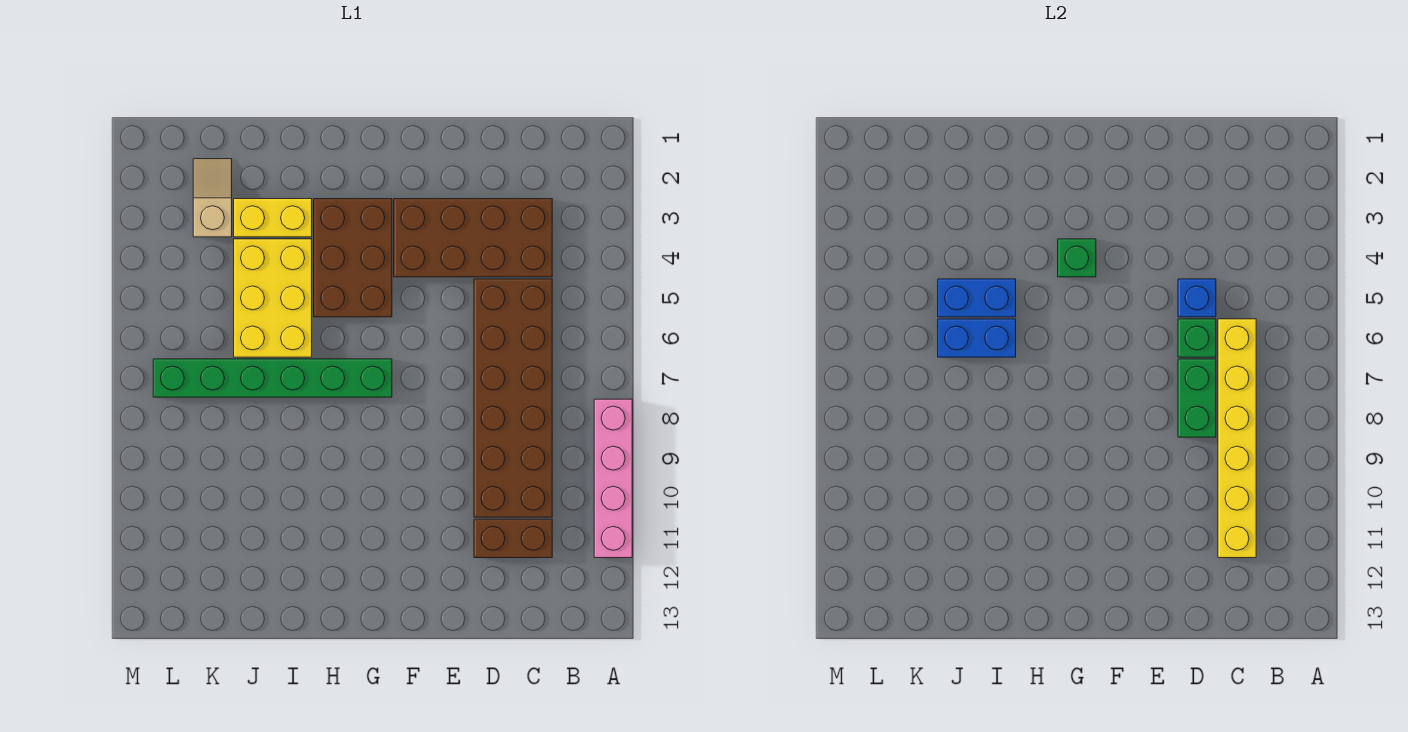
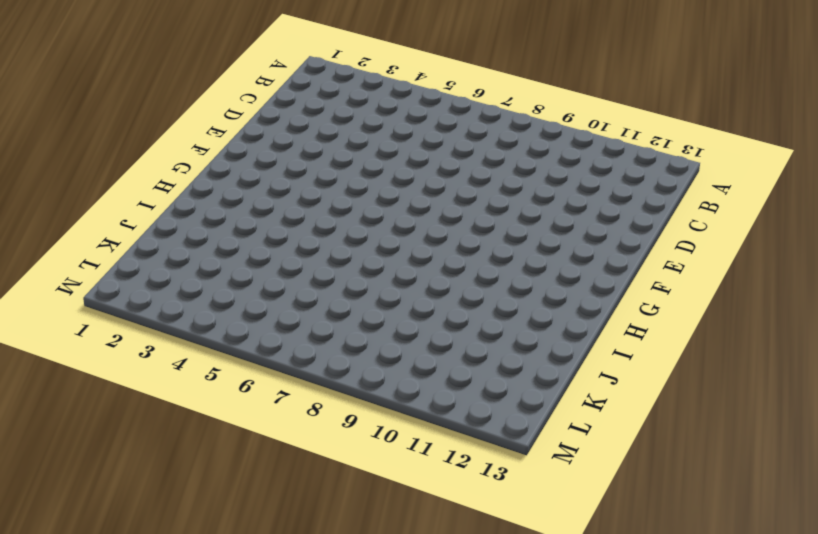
none -> pink 1x4 brick [594,399,632,558]
none -> brown 2x4 brick [394,199,552,277]
none -> brown 2x6 brick [474,279,552,517]

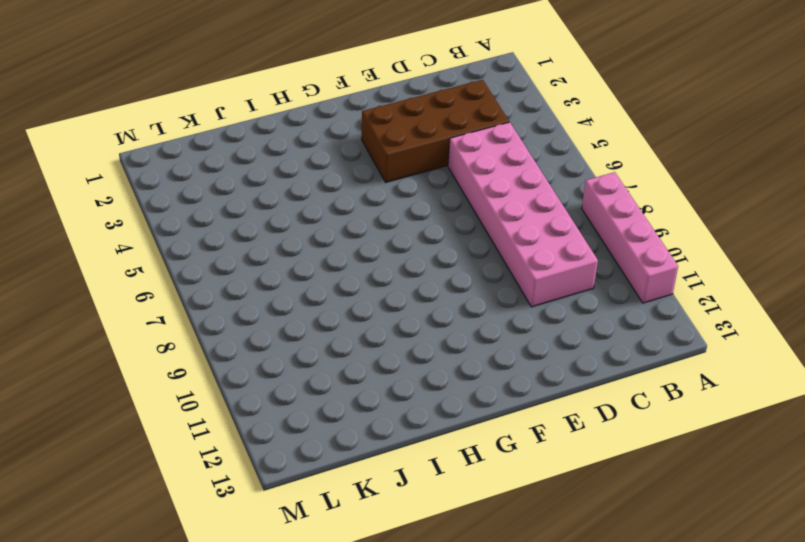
pink 2x6 brick [448,122,598,307] -> brown 2x6 brick [474,279,552,517]
none -> brown 1x2 brick [474,519,552,558]
none -> brown 2x3 brick [314,199,392,317]
none -> green 1x6 brick [153,359,392,397]

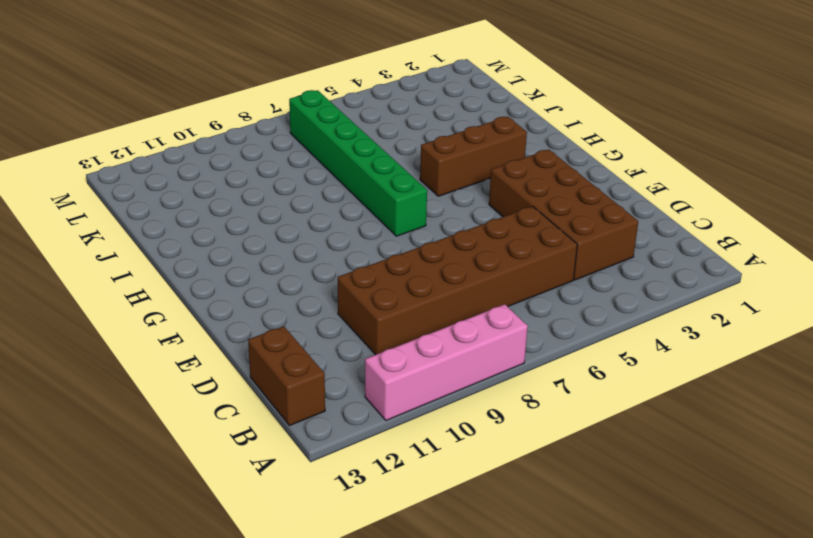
brown 1x2 brick [248,326,325,426] -> brown 1x2 brick moved to [474,519,552,558]
brown 1x3 brick [420,117,527,196] -> brown 2x3 brick [314,199,392,317]
none -> yellow 1x2 brick [234,199,312,237]
none -> yellow 2x3 brick [234,239,312,357]
none -> tan 1x2 slope [193,159,232,237]

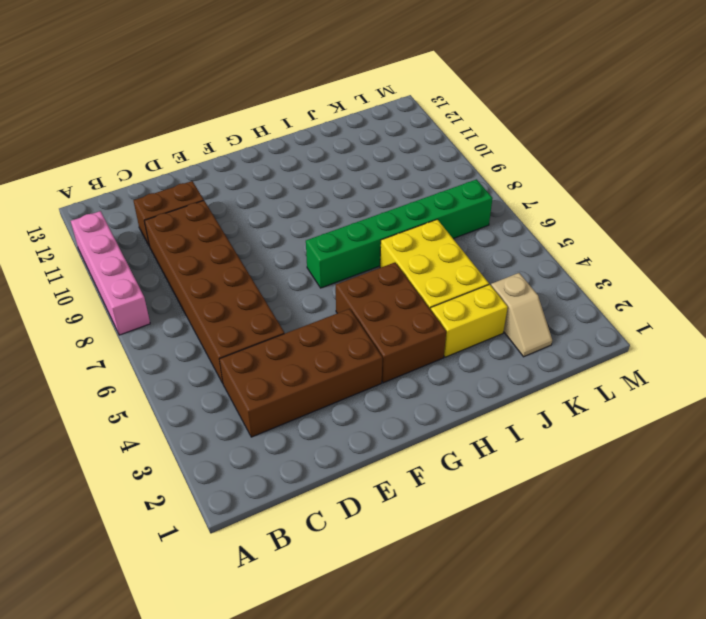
none -> yellow 1x6 brick [1218,319,1256,558]
none -> blue 1x1 brick [1178,279,1216,317]
none -> green 1x1 brick [1178,319,1216,357]

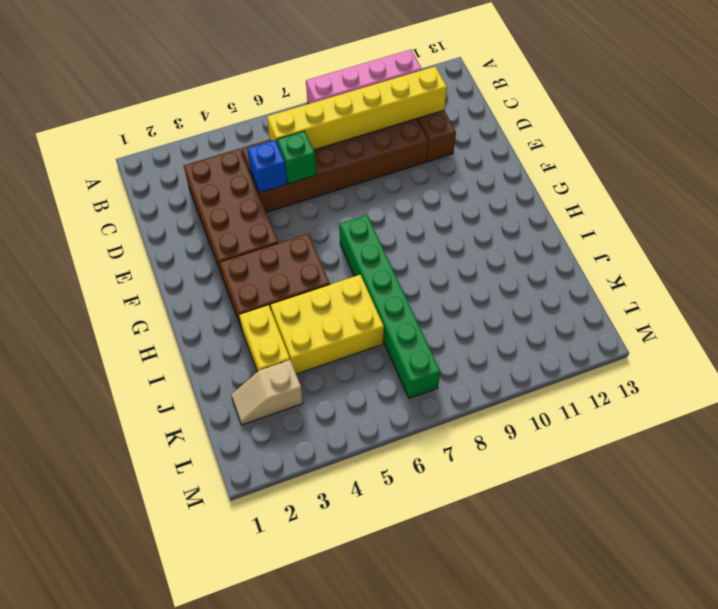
none -> green 1x2 brick [1178,359,1216,437]
none -> green 1x1 brick [1058,239,1096,277]
none -> blue 1x2 brick [938,279,1016,317]

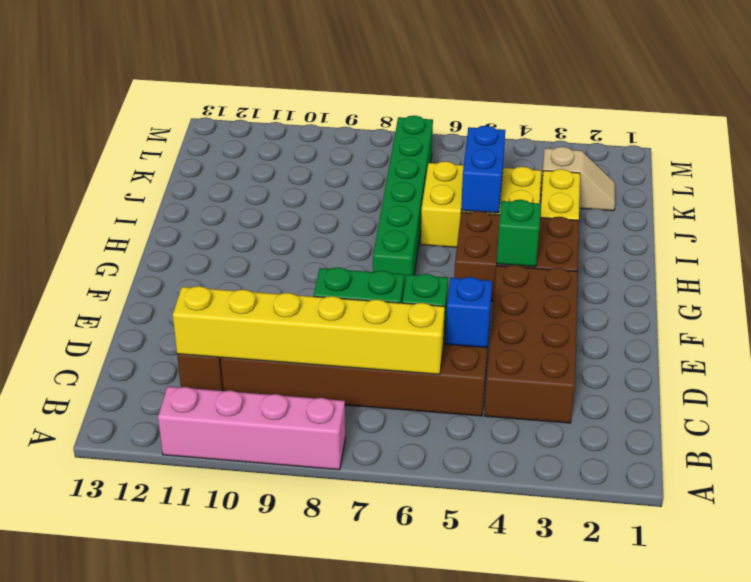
none -> blue 1x2 brick [938,319,1016,357]

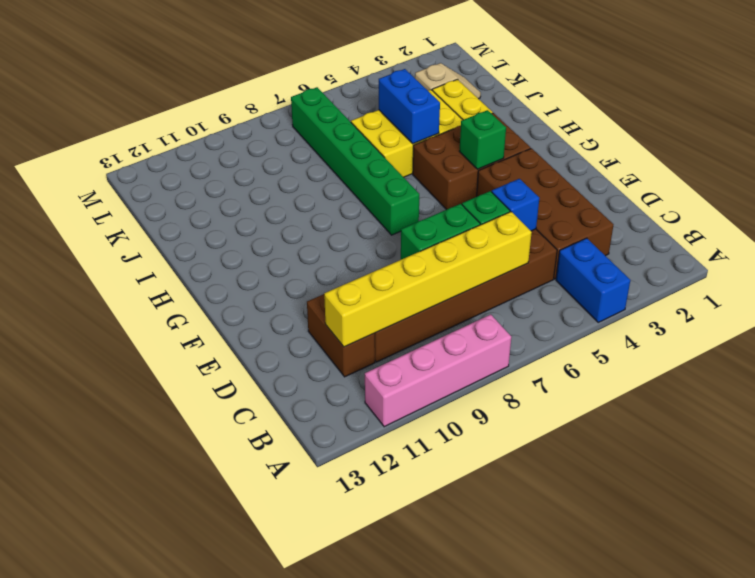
blue 1x2 brick [556,238,630,322] -> blue 1x2 brick moved to [938,319,1016,357]

